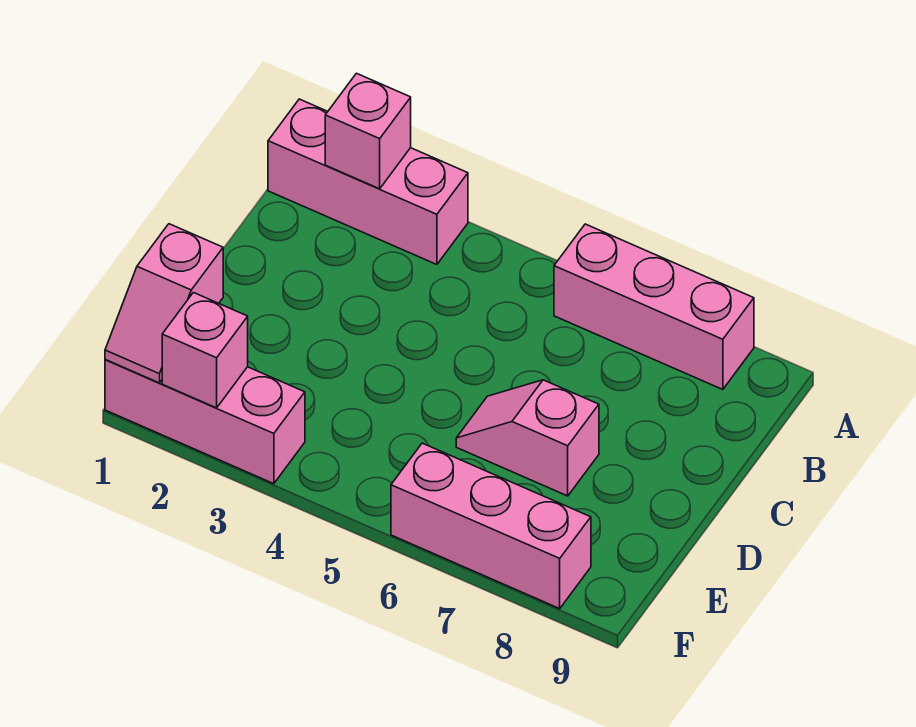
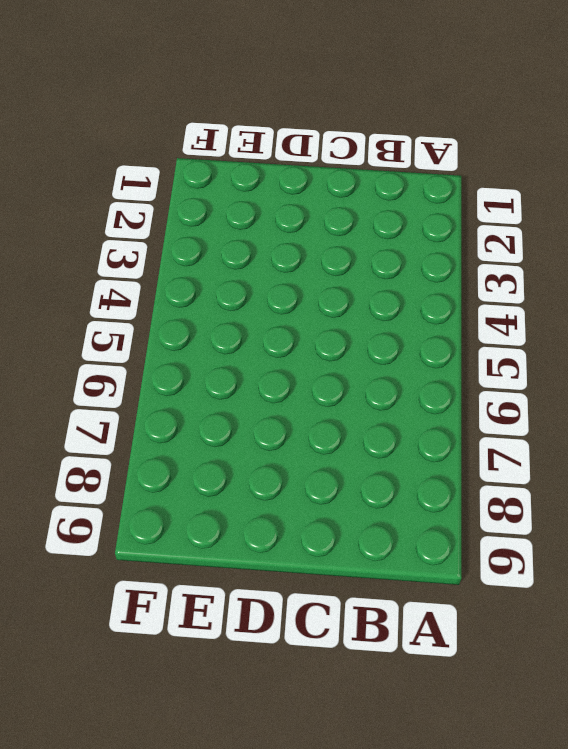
none -> pink 1x3 brick [268,99,468,265]
none -> pink 1x3 brick [554,224,754,390]

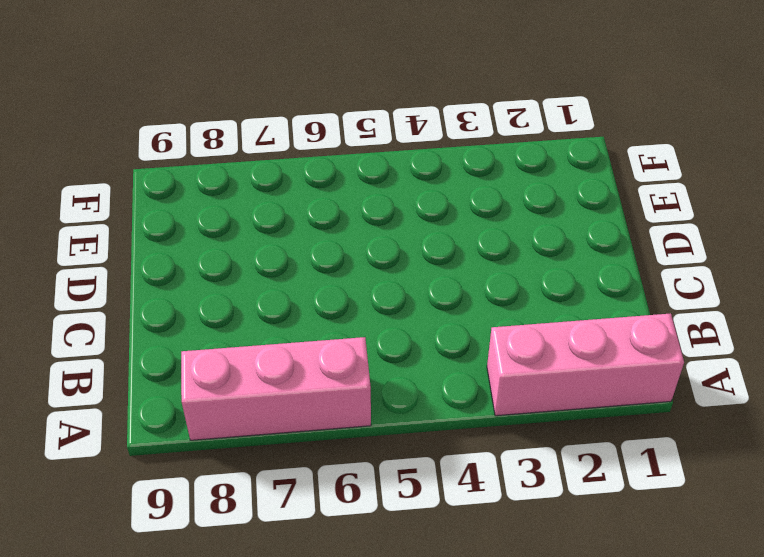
none -> pink 1x2 slope [456,380,599,496]
none -> pink 1x3 brick [105,360,305,484]

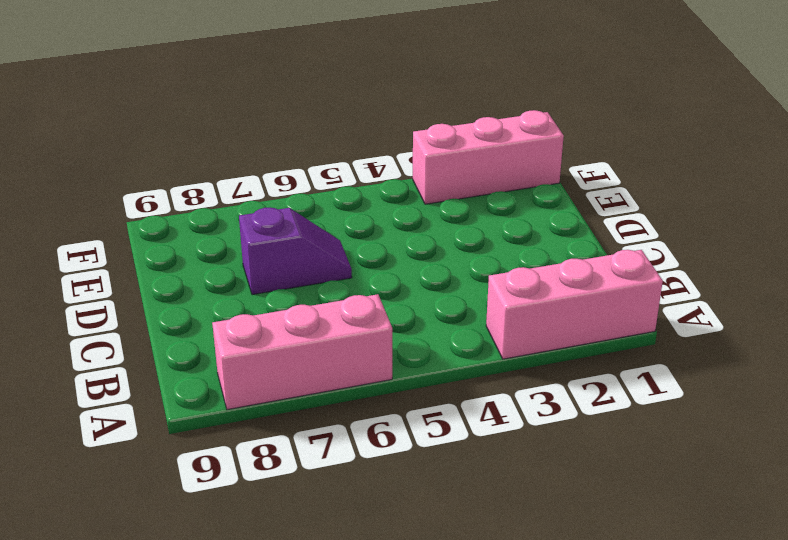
purple 1x2 slope [239,208,352,295] -> pink 1x2 slope [456,380,599,496]
none -> pink 1x3 brick [391,443,591,609]
none -> pink 1x1 brick [325,73,411,189]

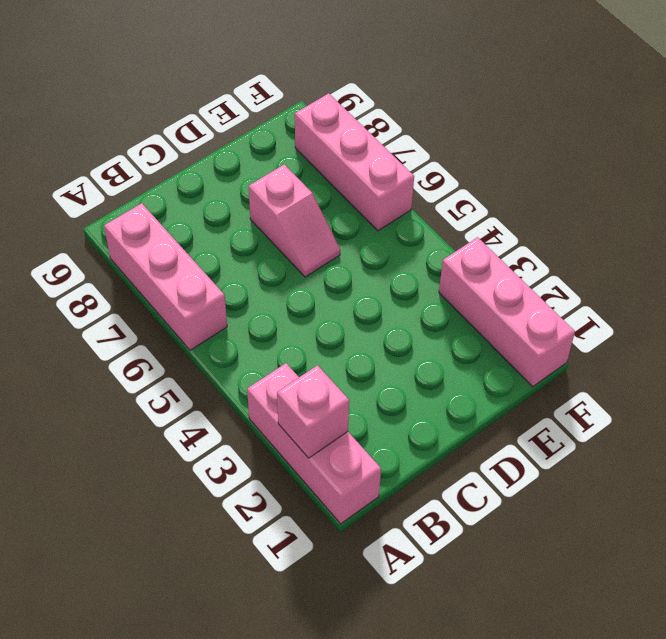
none -> pink 1x2 slope [105,224,223,383]
none -> pink 1x1 brick [162,293,248,408]

